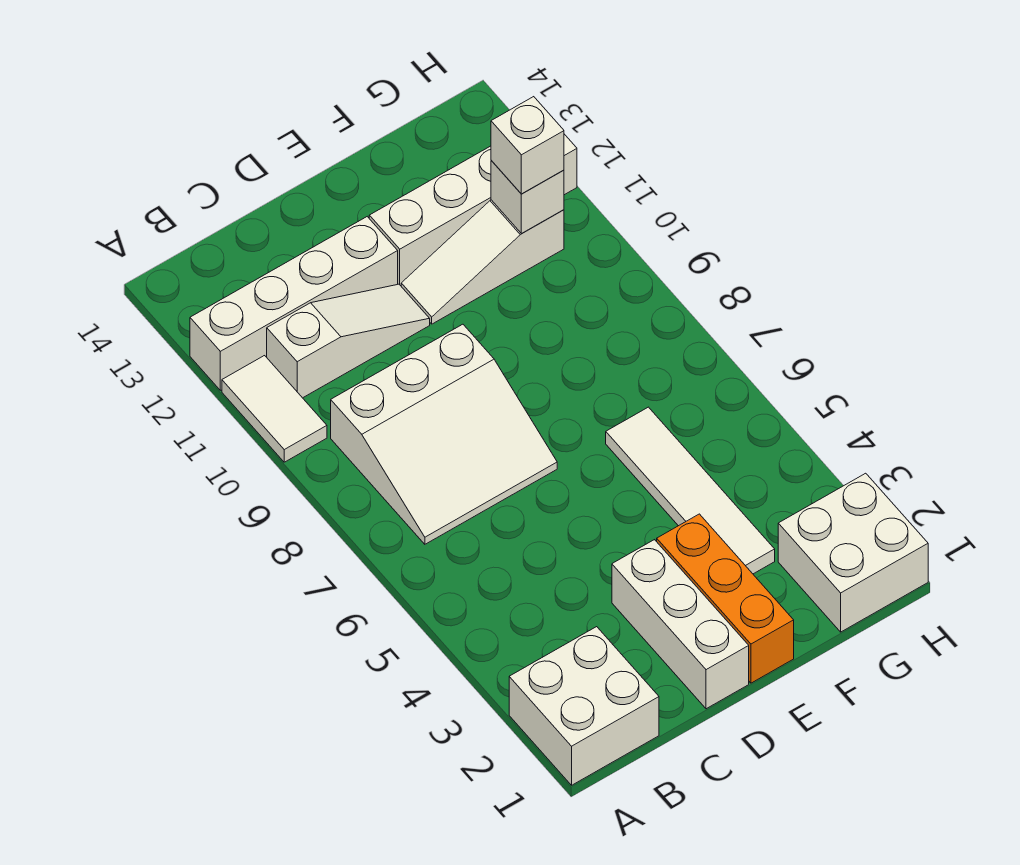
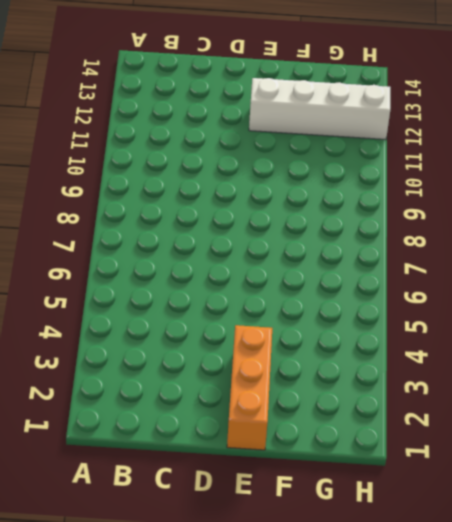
none -> white 2x2 brick [509,627,659,785]
none -> white 1x2 tile [222,356,327,462]
none -> white 1x4 brick [190,217,398,390]

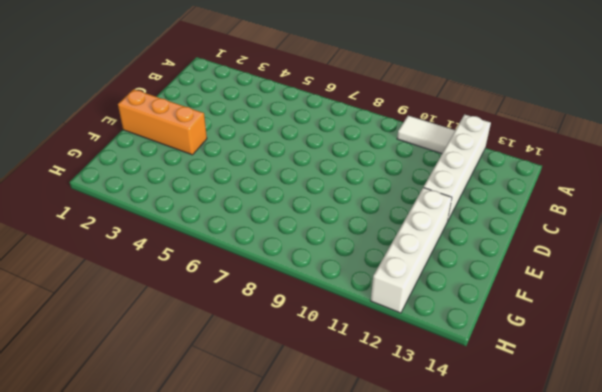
none -> white 2x2 brick [509,627,659,785]
none -> white 3x3 slope [331,324,557,544]
none -> white 1x3 slope [267,284,430,398]

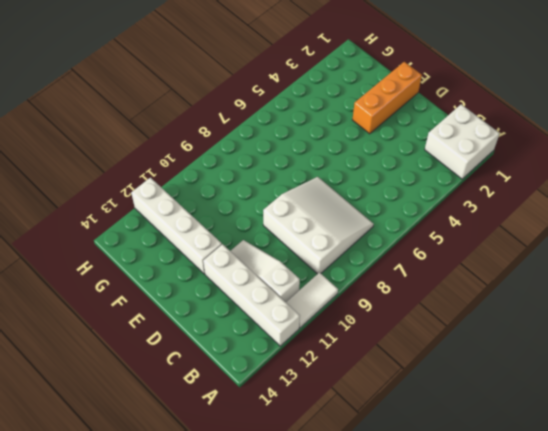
none -> white 1x3 brick [612,540,749,709]
none -> white 1x3 slope [401,200,564,324]
none -> white 1x4 tile [606,407,775,574]

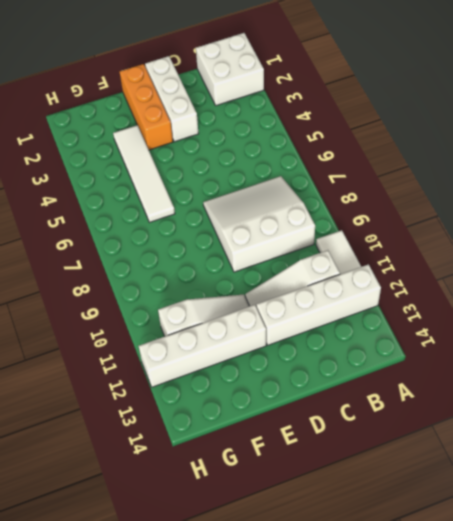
none -> white 2x2 brick [778,473,928,632]
none -> white 1x1 brick [491,160,564,234]
none -> white 1x1 brick [491,97,564,194]

